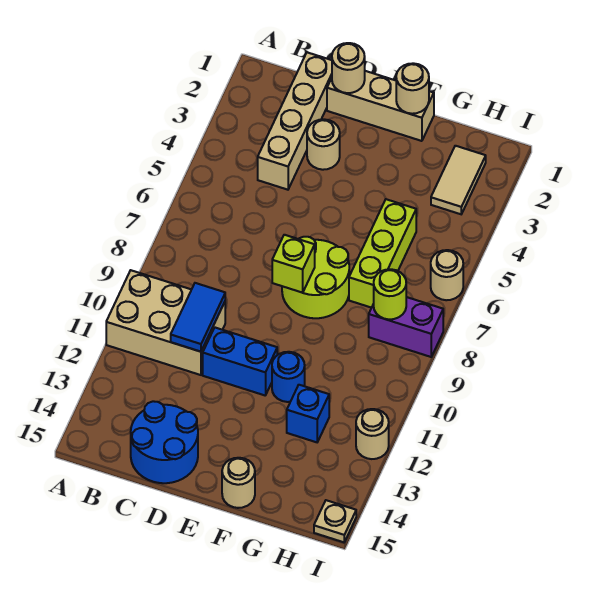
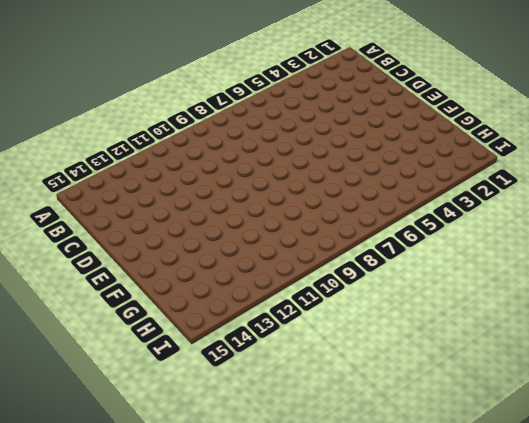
none -> tan 2x3 brick [106,270,225,375]
none -> tan 1x4 brick [258,52,332,190]
none -> blue 2x2 round brick [131,401,198,483]

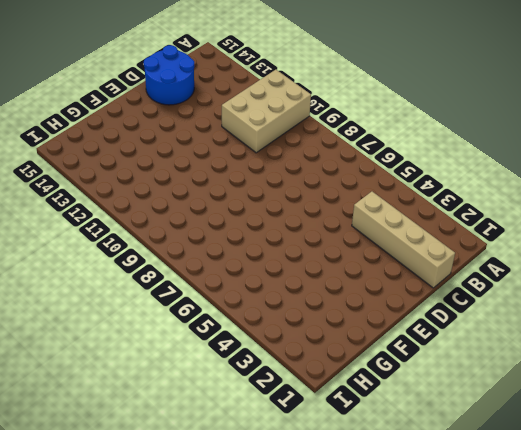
none -> tan 1x3 brick [327,71,434,141]
none -> tan 1x1 round brick [307,119,340,170]
none -> blue 1x2 brick [203,328,277,395]

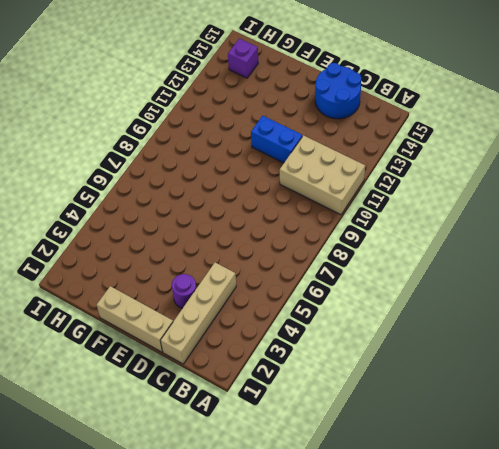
purple 1x1 round brick [172,274,196,308] -> tan 1x1 round brick [307,119,340,170]
purple 1x1 brick [228,38,258,78] -> none
none -> lime 2x2 round brick [282,237,349,318]
none -> blue 1x1 round brick [272,352,305,402]
none -> tan 1x1 round brick [222,458,255,508]

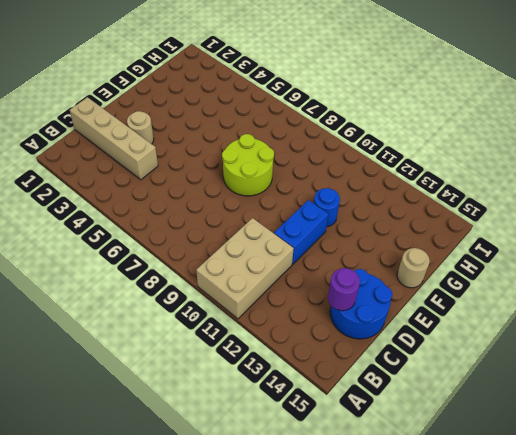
purple 1x1 round brick [328,268,360,311] -> none
none -> tan 1x3 brick [327,71,434,141]
none -> lime 1x3 brick [349,199,416,308]
none -> blue 1x1 brick [287,385,329,442]

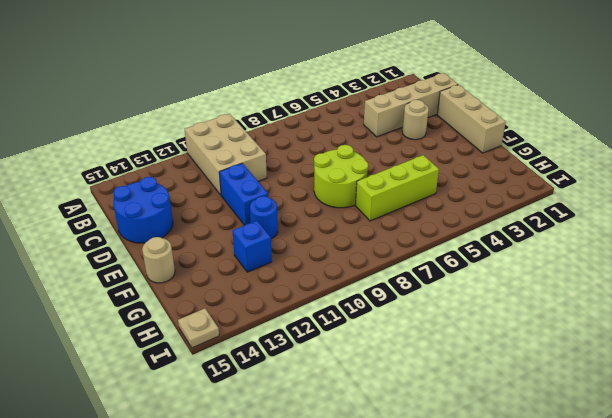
none -> tan 1x2 tile [431,146,486,214]
none -> purple 1x2 brick [369,297,443,357]
none -> tan 1x1 round brick [431,250,463,300]

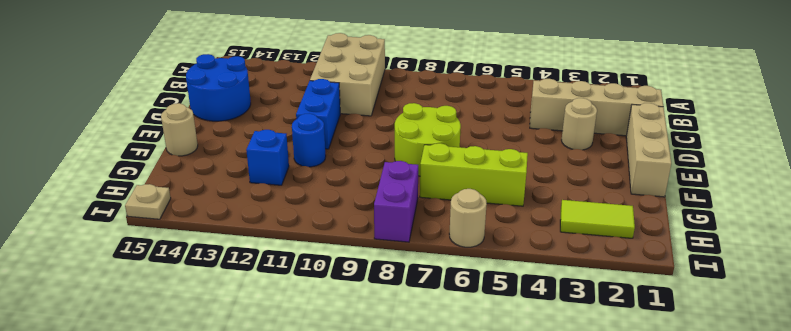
lime 1x2 tile [560,200,635,238] -> tan 1x2 tile [431,146,486,214]
none -> tan 1x1 round brick [356,409,389,459]
none -> blue 1x2 tile [171,283,225,352]
none -> tan 1x1 round brick [332,43,365,93]

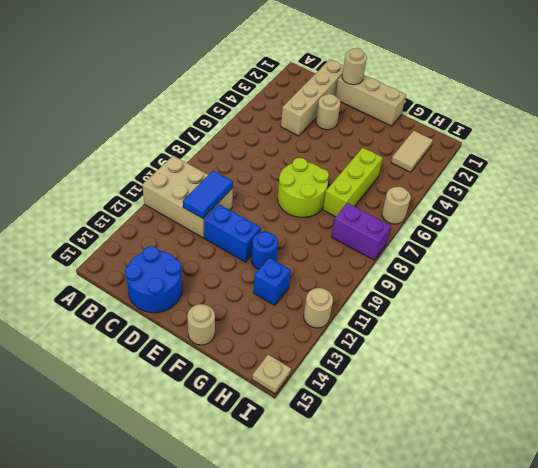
none -> lime 1x1 brick [272,235,315,293]
none -> tan 1x1 round brick [396,63,429,114]
none -> lime 1x1 round brick [374,269,406,319]

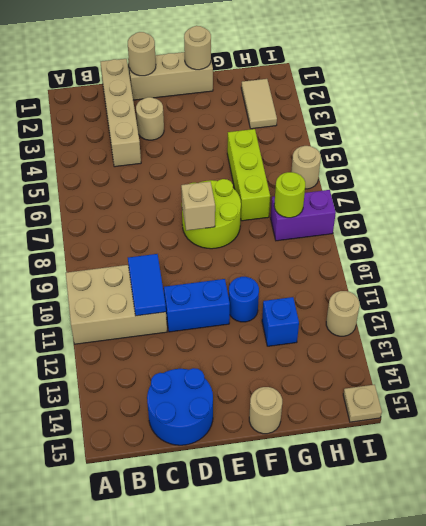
tan 1x1 brick [181,182,215,231] -> lime 1x1 brick [272,235,315,293]

